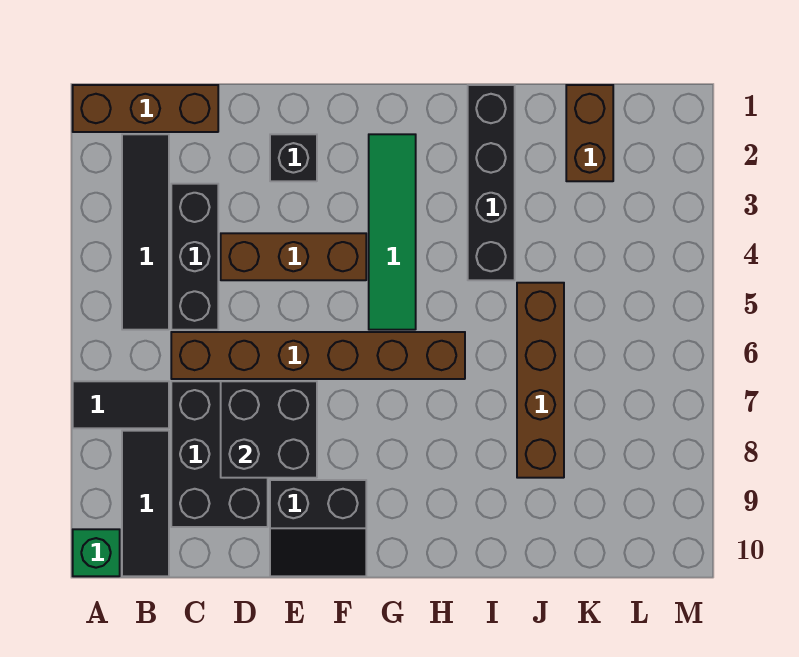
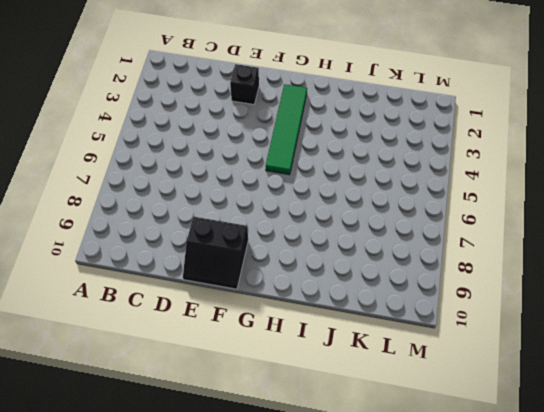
none -> brown 1x3 brick [73,85,218,132]
none -> black 1x2 tile [73,381,169,428]
none -> green 1x1 brick [73,529,120,576]

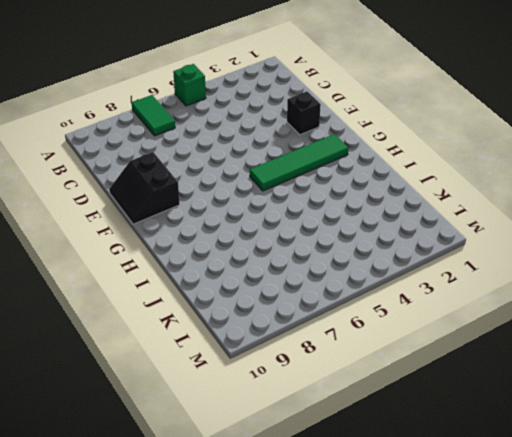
green 1x1 brick [173,64,206,106] -> green 1x1 brick moved to [73,529,120,576]
green 1x2 tile [132,95,175,136] -> black 1x2 tile [73,381,169,428]
none -> brown 1x3 brick [73,85,218,132]
none -> black 1x4 tile [122,134,169,330]
none -> black 1x3 tile [122,431,169,576]

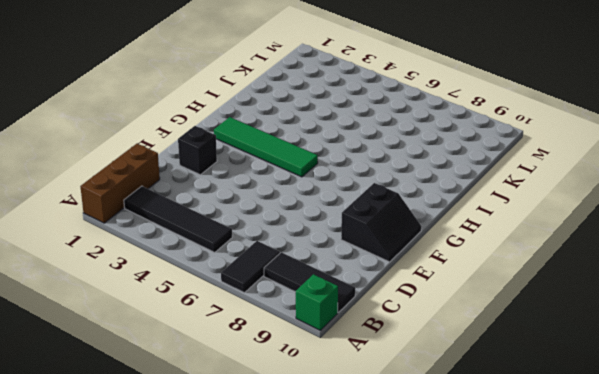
none -> black 1x3 brick [171,184,218,330]
none -> brown 1x6 brick [171,332,465,379]
none -> black 2x3 brick [171,381,268,527]

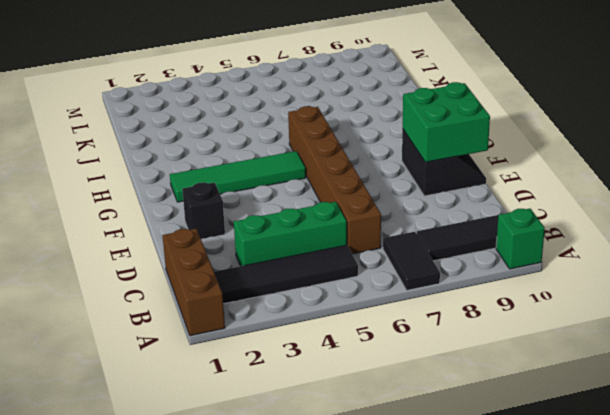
green 1x3 brick [234,202,347,266] -> black 1x3 brick [171,184,218,330]
green 2x2 brick [403,82,490,162] -> none
none -> black 2x3 brick [171,381,268,527]
none -> brown 1x3 brick [221,233,366,280]
none -> black 1x4 brick [468,85,515,280]

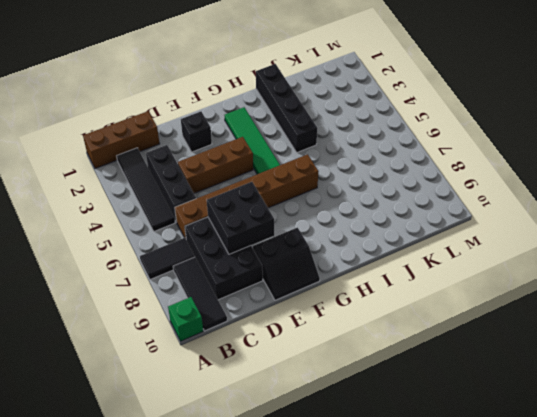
none -> brown 1x4 brick [517,283,564,478]
none -> brown 1x2 brick [566,85,613,181]

